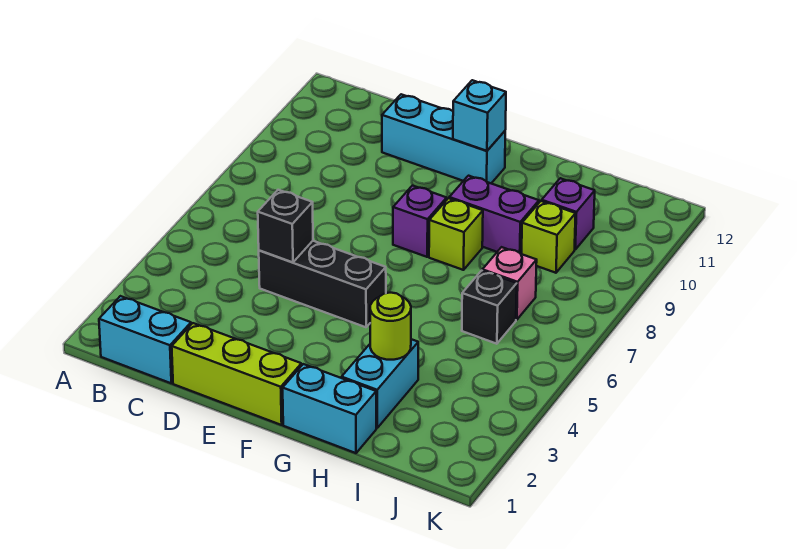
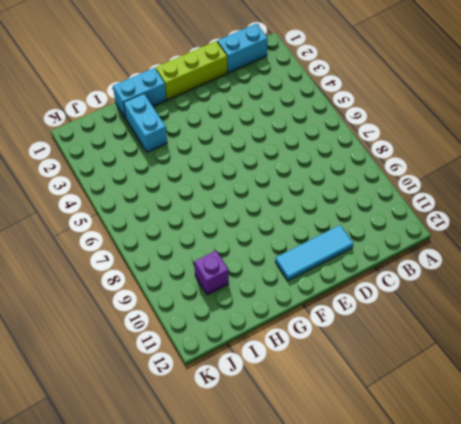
cyan 1x3 tile [275,225,353,281] -> cyan 1x3 brick [382,94,505,183]
none -> black 1x3 brick [259,241,386,327]
none -> purple 1x1 brick [393,186,447,257]
none -> lime 1x1 brick [429,198,483,270]

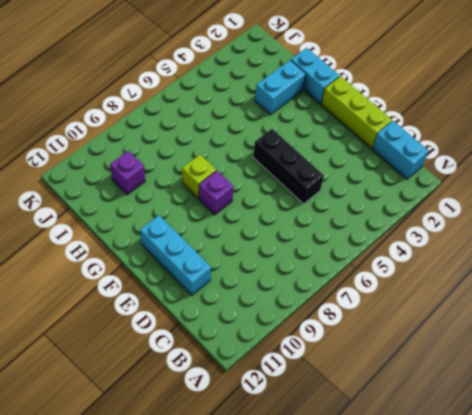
none -> purple 1x2 brick [449,176,539,254]
none -> black 1x1 brick [462,270,517,344]
none -> pink 1x1 brick [482,247,537,320]

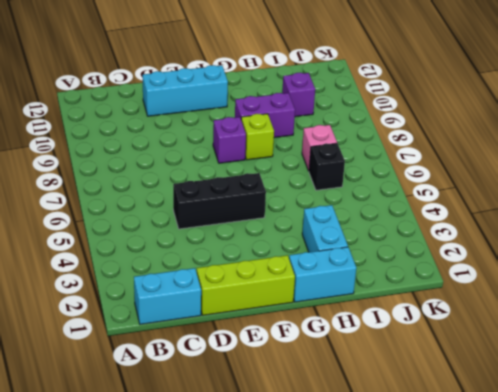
none -> lime 1x1 brick [522,201,576,273]
none -> black 1x1 brick [258,190,313,263]
none -> cyan 1x1 brick [453,80,506,151]

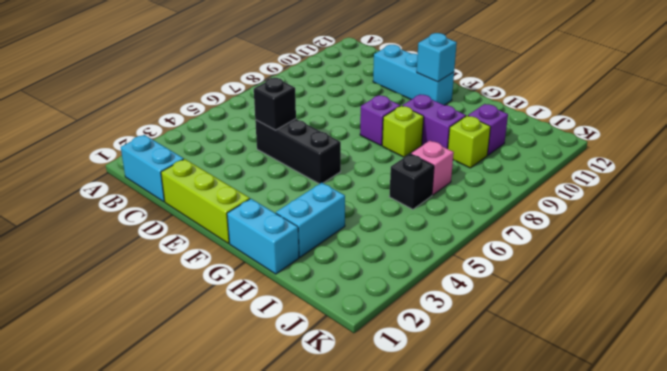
none -> lime 1x1 round brick [370,293,411,360]

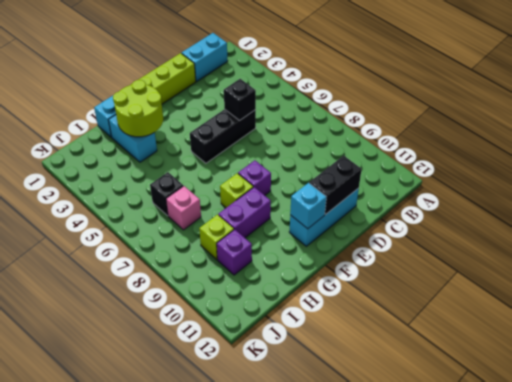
black 1x2 brick [309,156,362,215] -> none
lime 2x2 round brick [113,80,163,137] -> lime 1x1 round brick [370,293,411,360]

